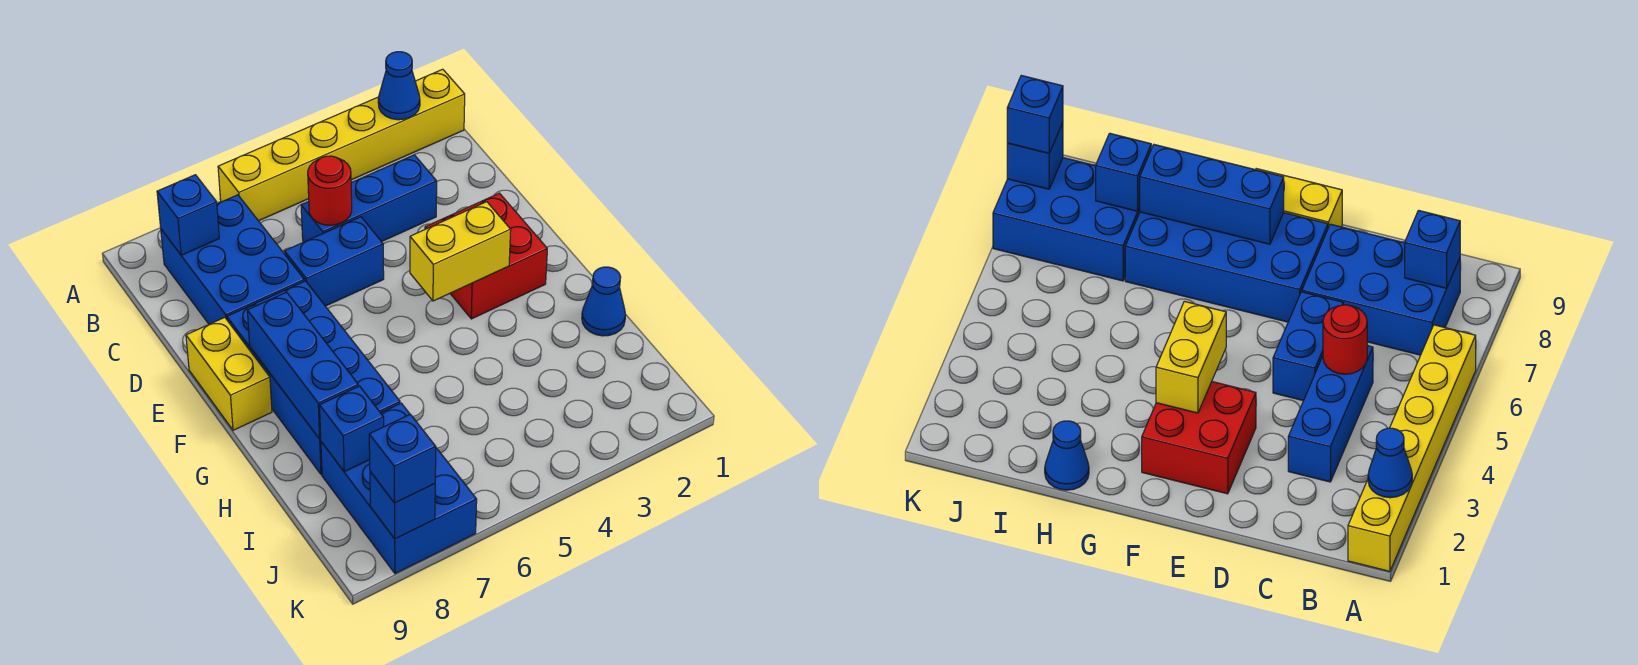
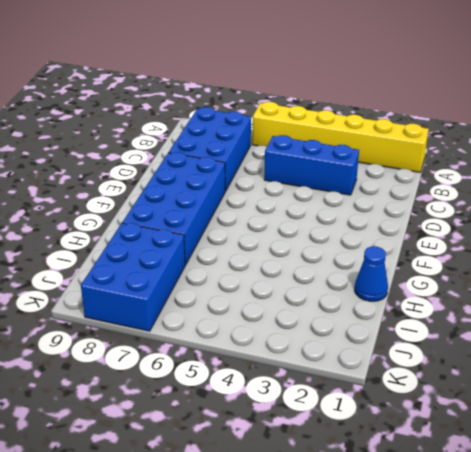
none -> blue 1x2 brick [285,217,384,306]
none -> red 2x2 brick [425,193,547,319]
none -> yellow 1x2 brick [186,317,272,430]

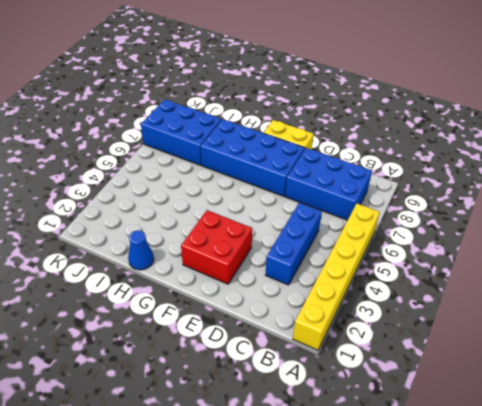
none -> blue 1x2 brick [285,217,384,306]
none -> blue 1x1 cone [378,52,420,120]
none -> blue 1x1 brick [157,175,219,255]

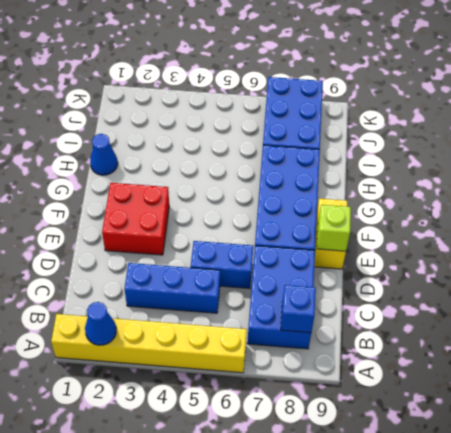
lime 1x1 brick [317,205,351,251] -> none
none -> red 1x1 round brick [308,156,352,225]
none -> yellow 1x2 brick [410,202,511,301]
none -> blue 1x3 brick [247,292,358,439]

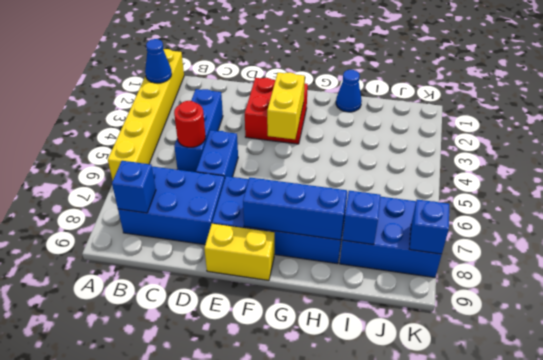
none -> blue 1x1 brick [369,414,436,503]

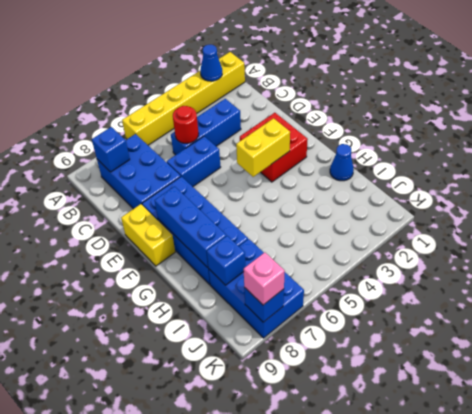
pink 1x1 brick [244,253,285,305] -> blue 1x1 brick [369,414,436,503]

